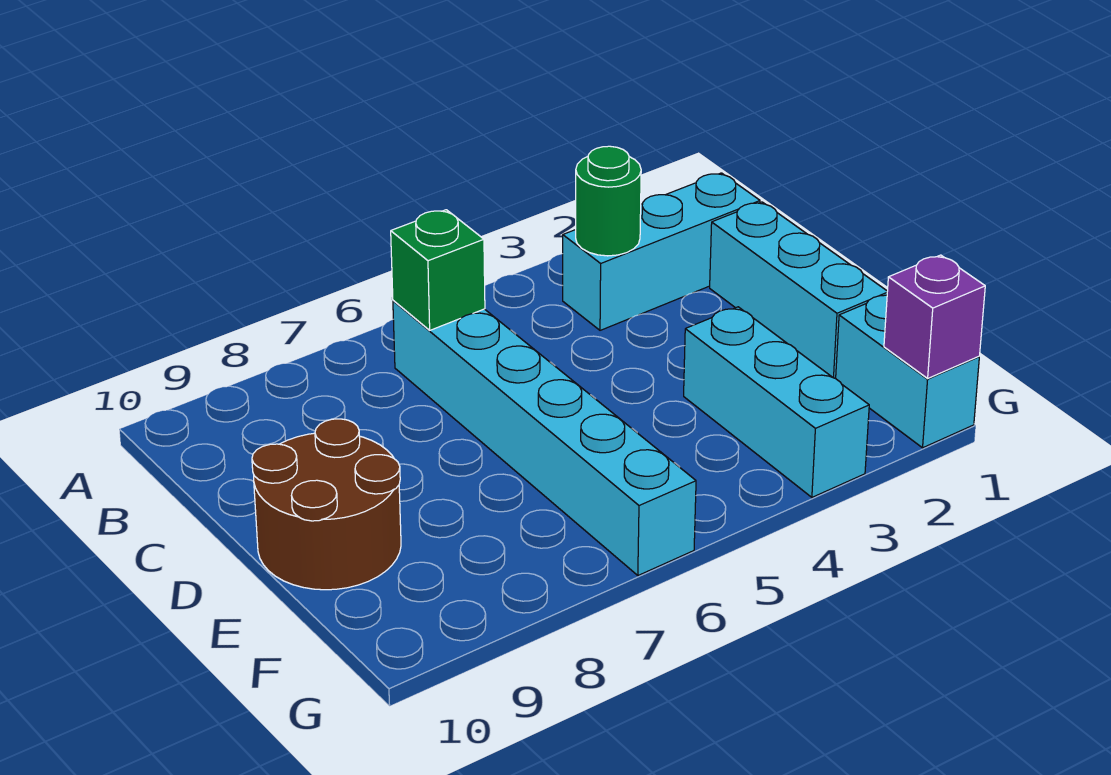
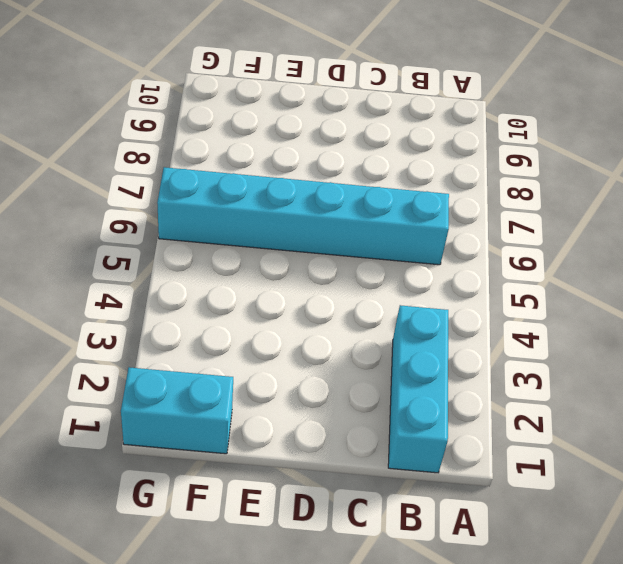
none -> cyan 1x3 brick [710,202,887,378]
none -> brown 2x2 round brick [252,419,401,590]

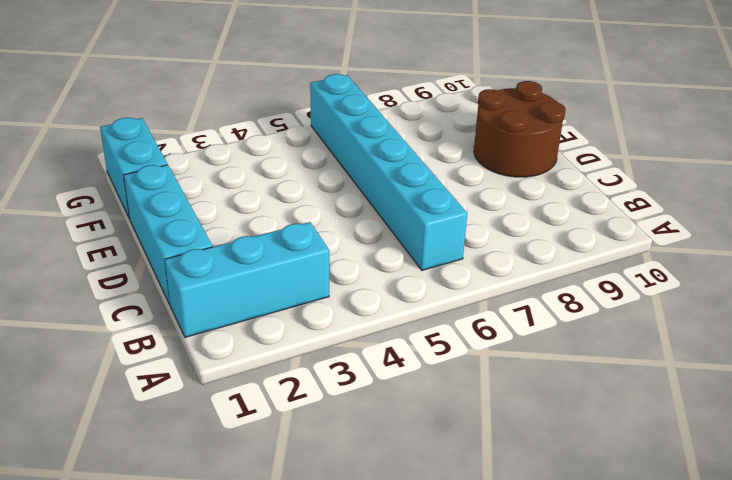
none -> cyan 1x3 brick [684,307,869,497]
none -> green 1x1 round brick [576,146,641,256]

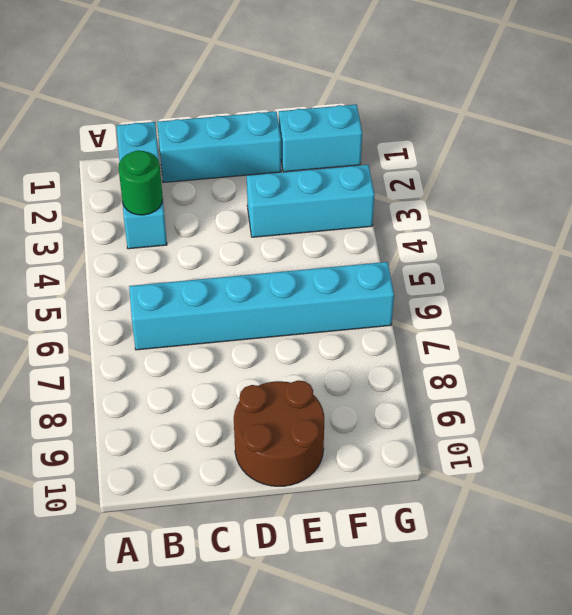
none -> green 1x1 brick [391,210,485,330]
none -> purple 1x1 brick [884,255,985,378]

